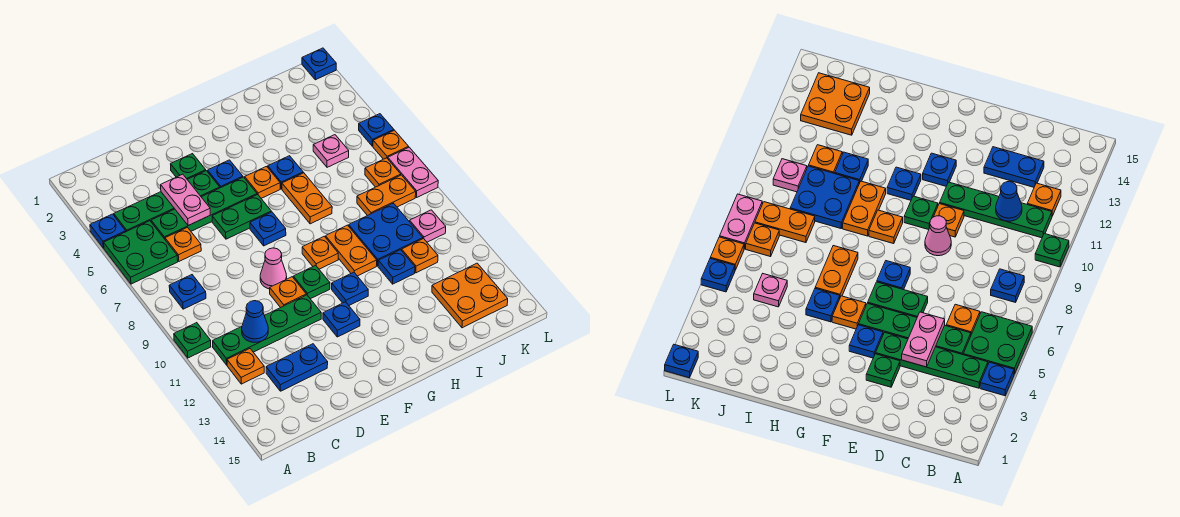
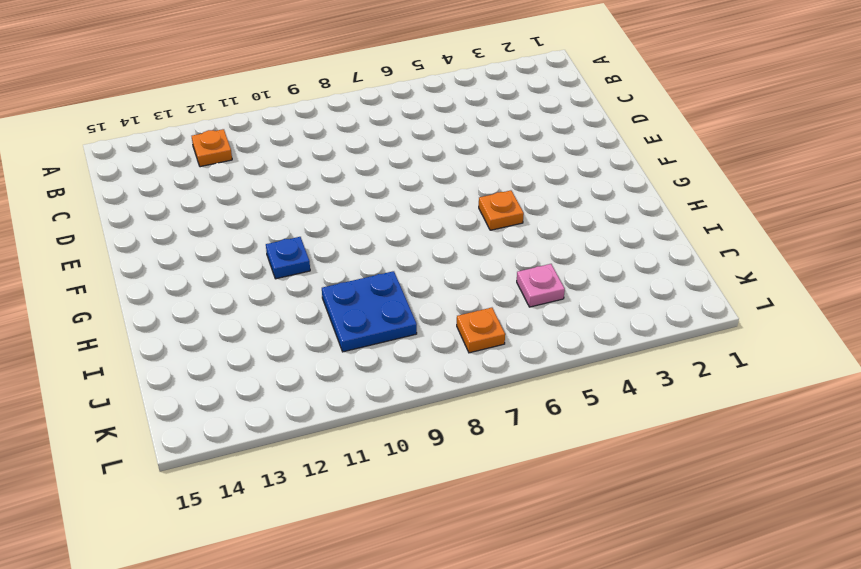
none -> blue 1x1 plate [90,214,126,248]
none -> green 2x2 plate [104,221,178,284]
none -> green 1x1 plate [174,323,211,358]
none -> green 1x4 plate [114,171,220,232]

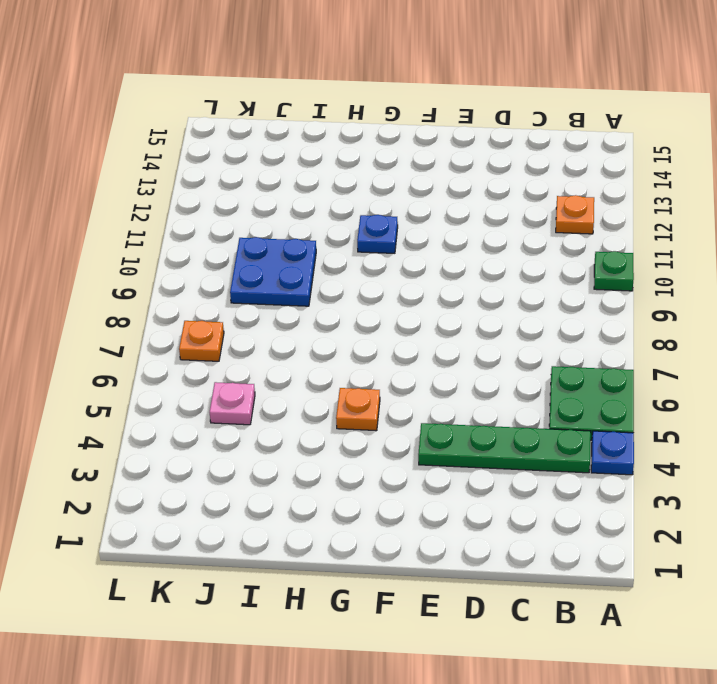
none -> blue 1x1 plate [169,275,206,309]
none -> green 1x4 plate [213,295,321,365]
none -> green 1x4 plate [151,177,257,239]
none -> orange 1x1 plate [165,227,201,261]

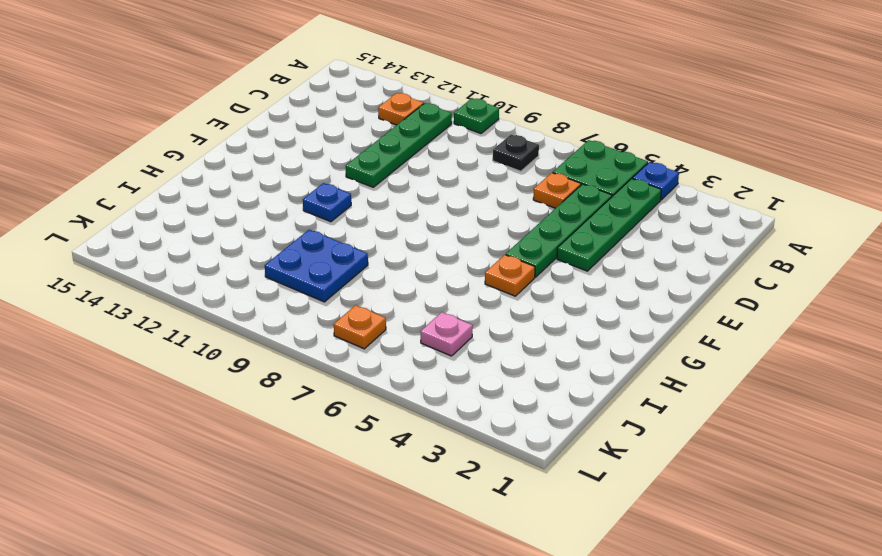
black 1x1 plate [493,135,539,171] -> blue 1x1 plate [169,275,206,309]
none -> blue 1x2 plate [266,344,328,391]
none -> green 1x1 plate [171,154,206,179]
none -> green 1x2 plate [212,194,271,239]
none -> pink 1x1 cone [260,248,287,289]

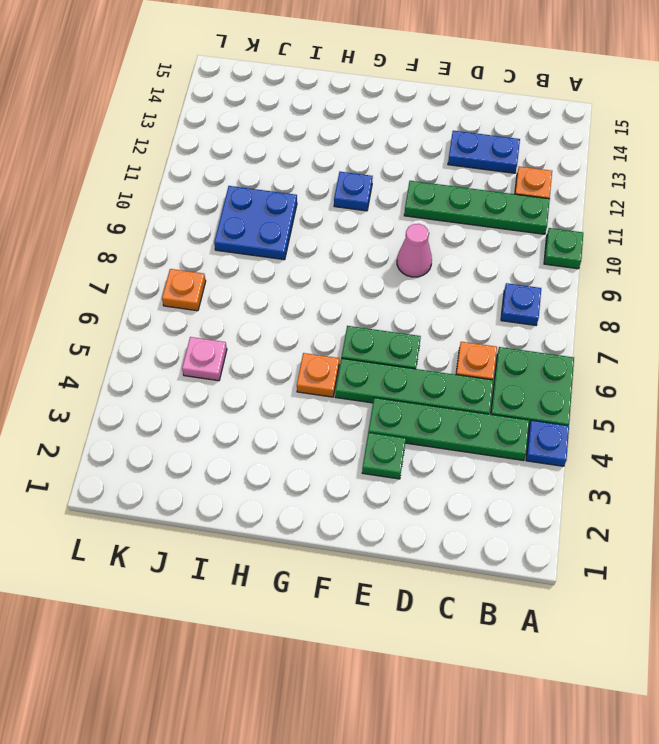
none -> orange 1x1 plate [270,277,306,308]
none -> blue 1x1 plate [208,160,243,188]
none -> blue 1x1 plate [250,212,286,246]
none -> green 1x1 plate [293,265,330,299]

